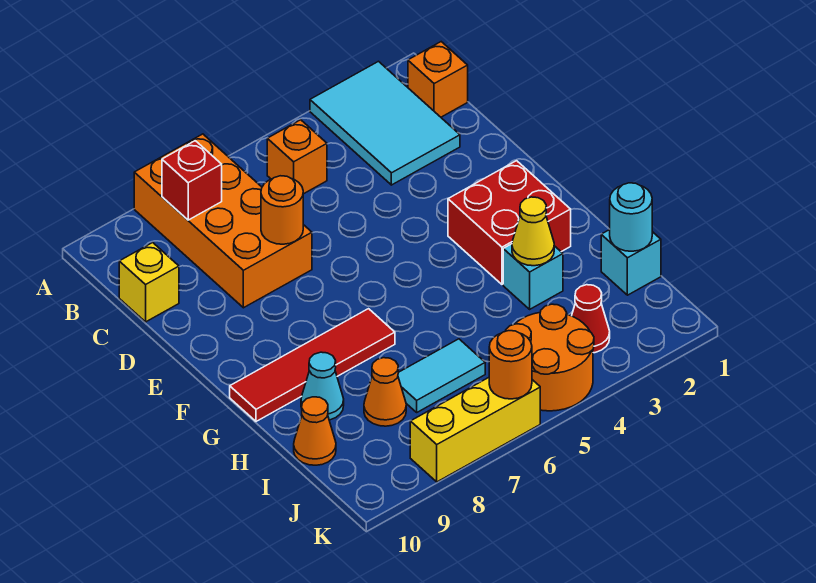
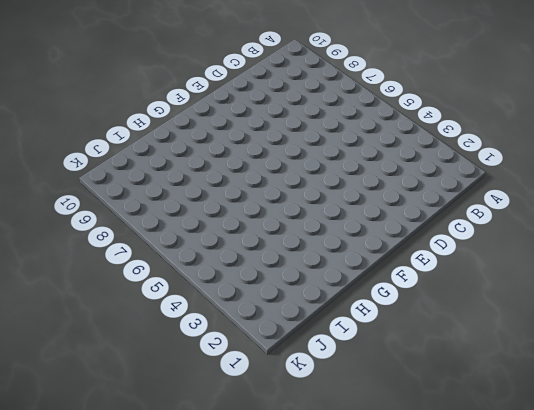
none -> cyan 2x3 tile [310,61,460,185]
none -> orange 2x4 brick [134,134,312,308]
none -> orange 1x1 brick [408,42,468,117]

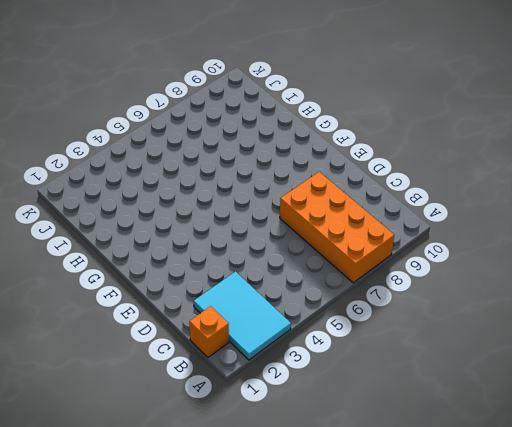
none -> orange 1x1 brick [267,120,327,194]
none -> yellow 1x1 brick [119,243,179,322]
none -> red 2x2 brick [448,161,571,284]

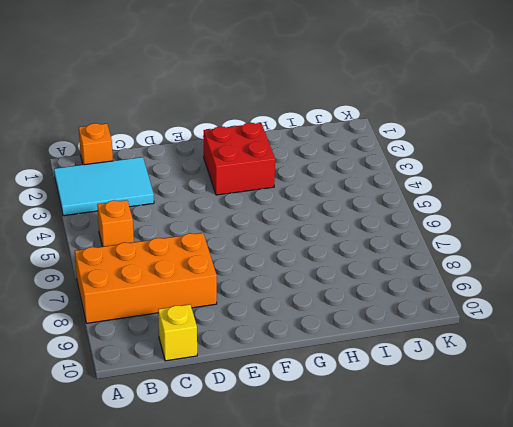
none -> red 1x4 tile [230,309,395,421]
none -> cyan 1x1 brick [503,244,563,309]
none -> cyan 1x1 cone [301,352,344,420]

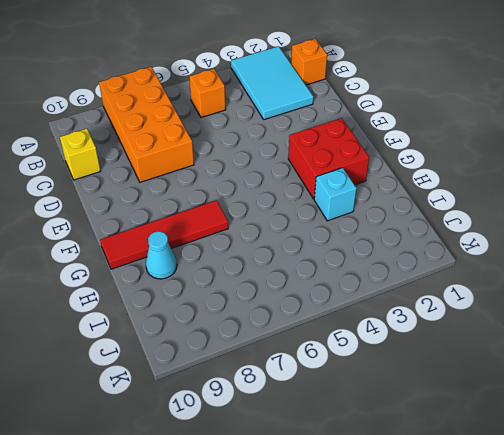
none -> cyan 1x1 brick [601,230,661,295]
none -> cyan 1x2 tile [398,339,485,412]
none -> orange 1x1 cone [364,358,406,426]

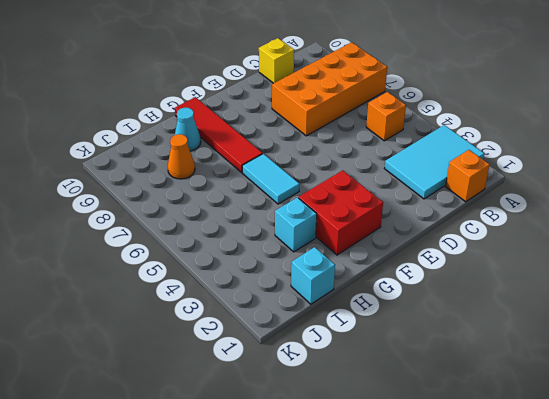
cyan 1x2 tile [242,154,299,204] -> cyan 1x2 tile moved to [398,339,485,412]
none -> orange 1x1 cone [294,397,336,465]
none -> red 1x1 cone [572,285,610,353]
none -> orange 2x2 round brick [506,304,594,411]

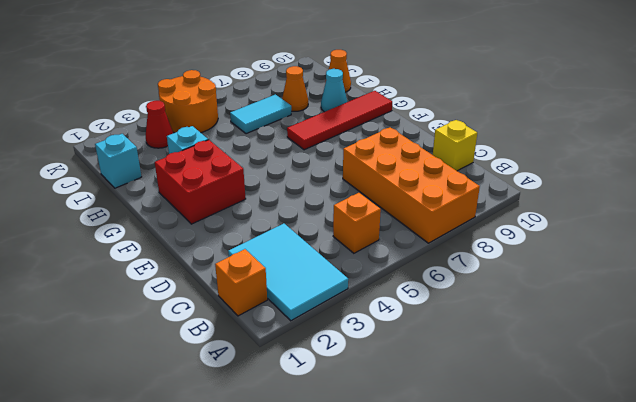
none -> yellow 1x3 brick [410,378,540,482]
none -> red 1x1 brick [162,141,222,220]
none -> orange 1x1 round brick [261,176,303,244]

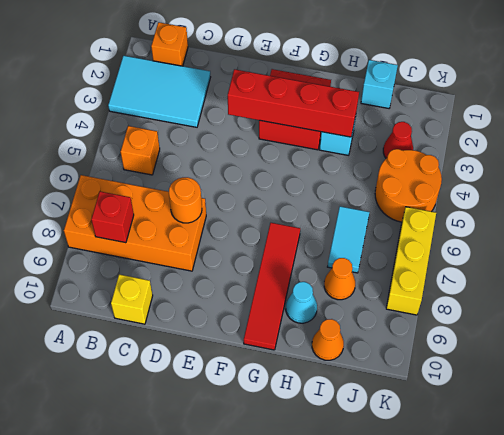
red 1x4 brick [228,69,359,137] -> yellow 1x1 cone [512,197,554,266]
none -> cyan 1x1 round brick [610,183,652,251]
none -> orange 1x1 round brick [489,331,532,399]

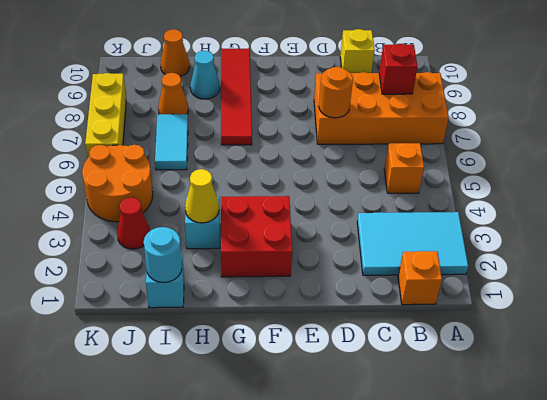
none -> orange 1x1 round brick [489,331,532,399]

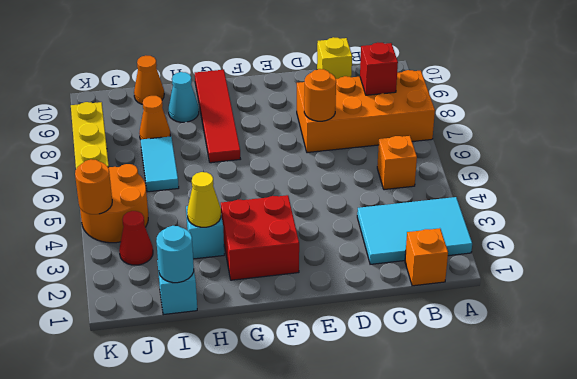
orange 1x1 round brick [75,159,112,214] -> orange 1x1 round brick moved to [489,331,532,399]

